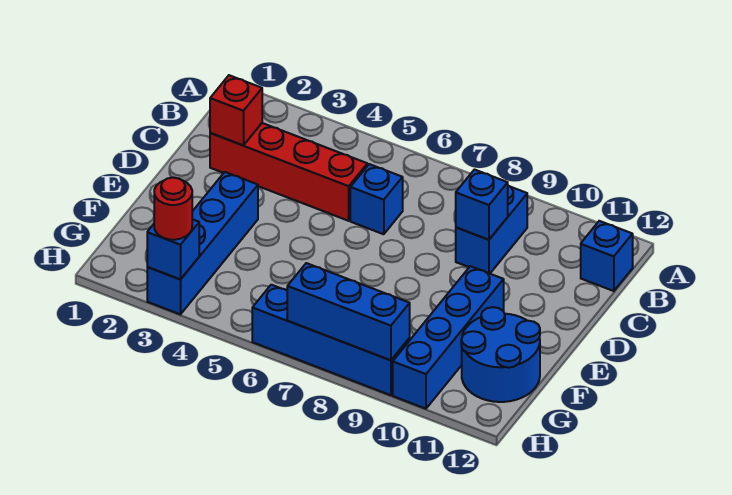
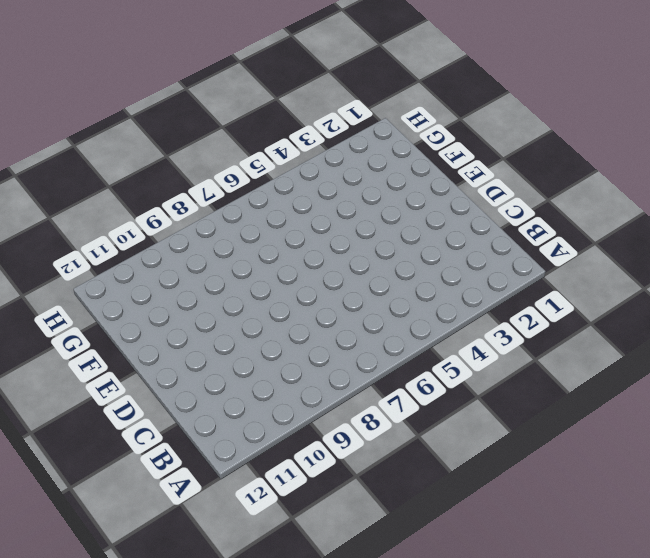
none -> blue 1x2 brick [456,186,527,274]
none -> blue 1x1 brick [581,221,633,291]
none -> red 1x4 brick [210,123,367,221]

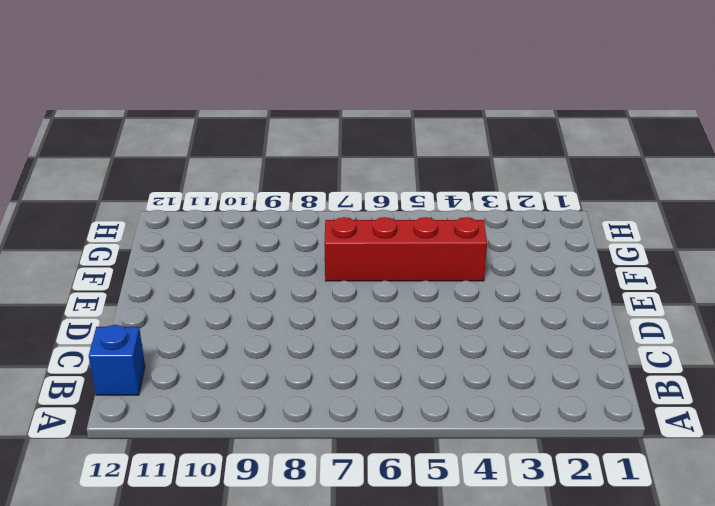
red 1x4 brick [324,217,487,281] -> red 1x4 brick moved to [210,123,367,221]
none -> blue 1x2 brick [456,186,527,274]
none -> blue 1x1 brick [350,164,403,234]
none -> blue 1x4 brick [147,172,258,314]

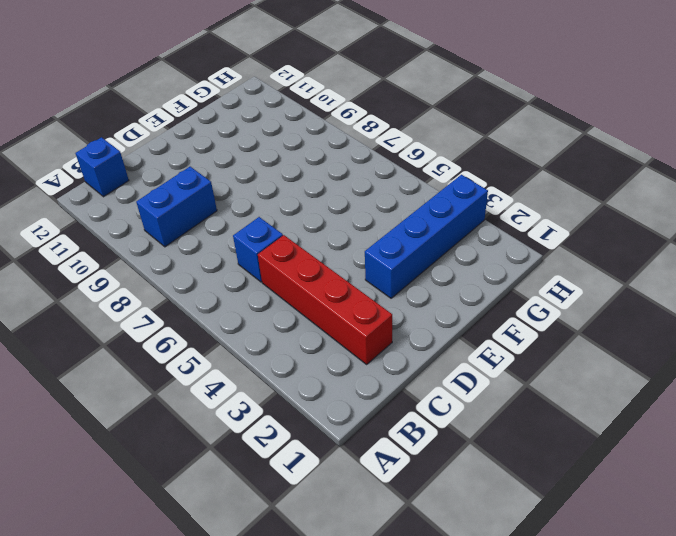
none -> blue 1x4 brick [393,266,504,409]
none -> blue 2x2 round brick [461,307,540,402]
none -> blue 1x4 brick [252,285,410,395]

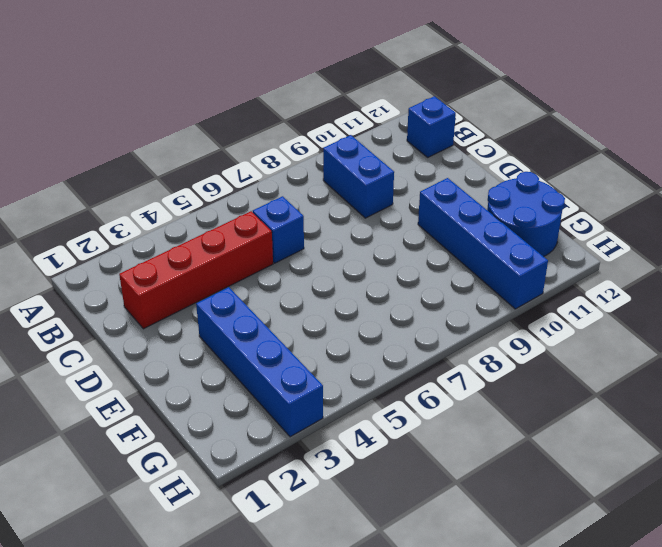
none -> blue 1x4 brick [252,285,410,395]
none -> red 1x1 brick [210,75,262,145]
none -> blue 1x1 brick [456,170,508,240]

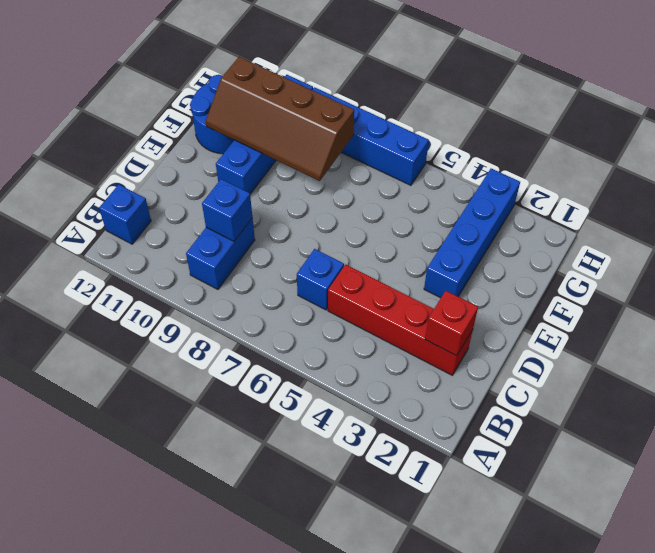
brown 2x4 slope [206,57,354,181] -> none
none -> blue 1x1 brick [147,219,199,280]
none -> blue 1x3 brick [287,263,410,360]
none -> red 1x1 round brick [154,178,192,240]

